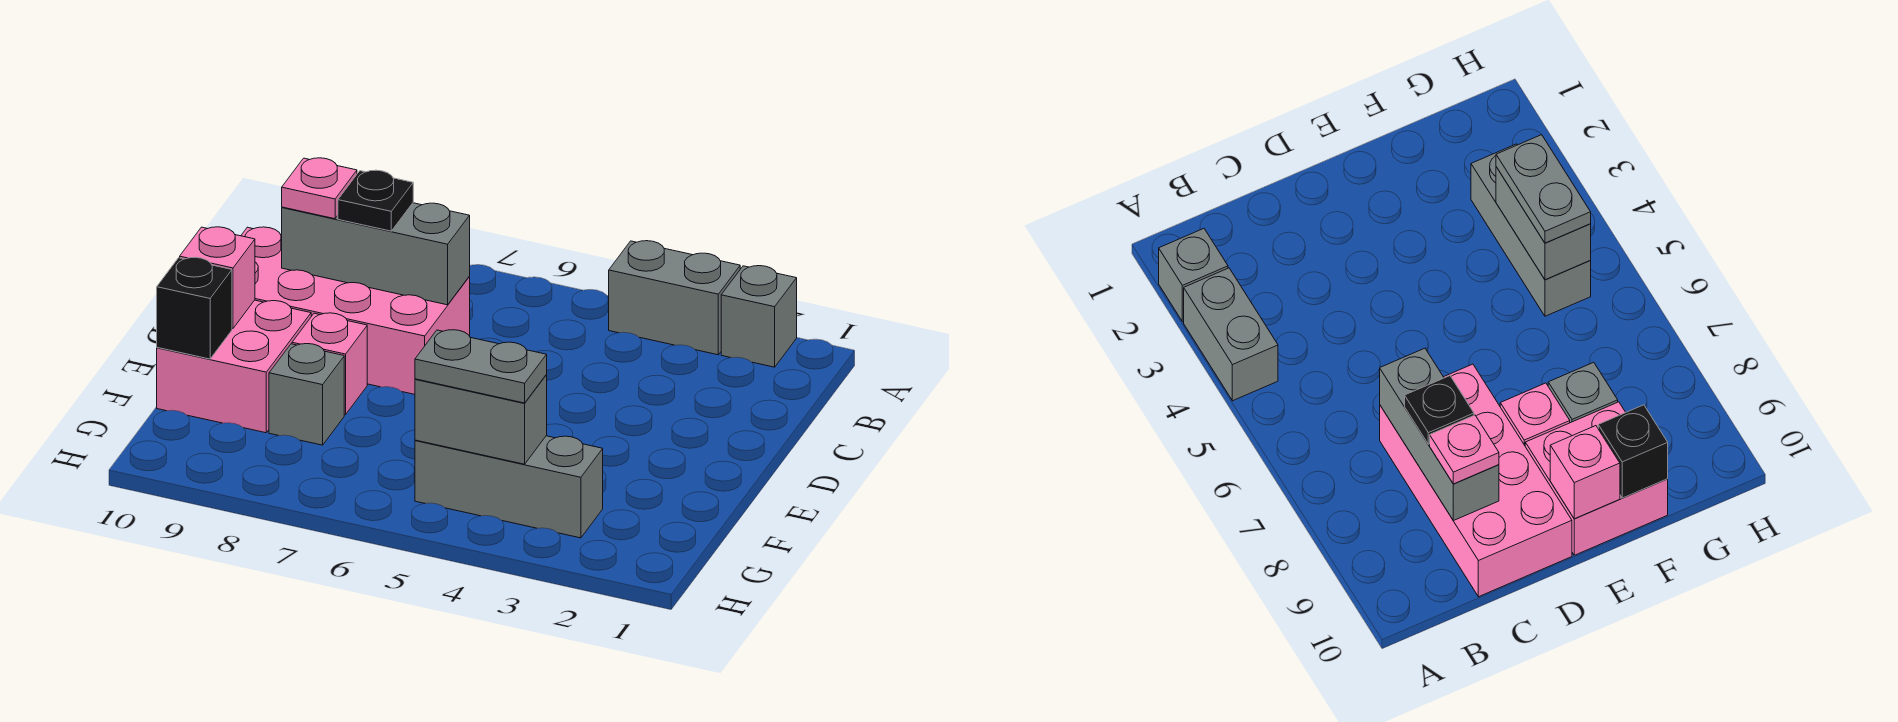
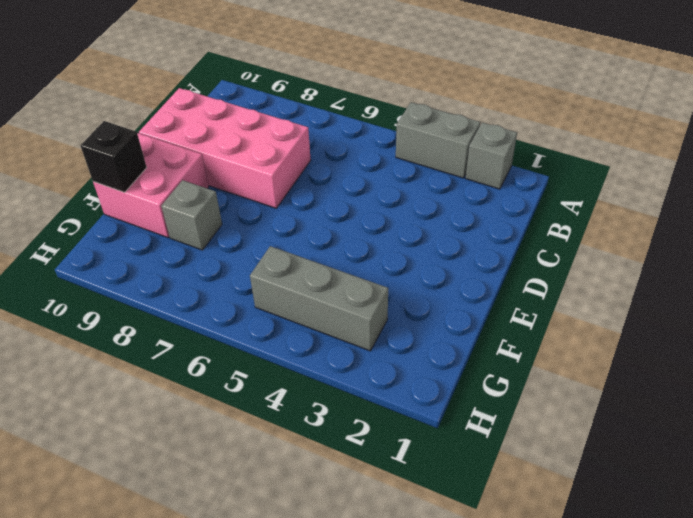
none -> pink 1x1 brick [292,313,367,415]
none -> grey 1x3 brick [282,203,470,305]
none -> pink 1x1 brick [180,227,255,329]

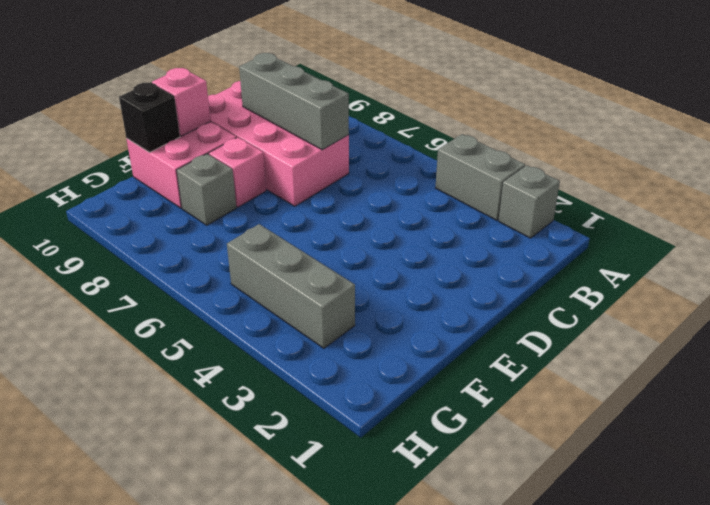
none -> grey 1x2 brick [415,375,547,464]
none -> black 1x1 plate [338,170,413,231]
none -> pink 1x1 plate [282,158,357,219]

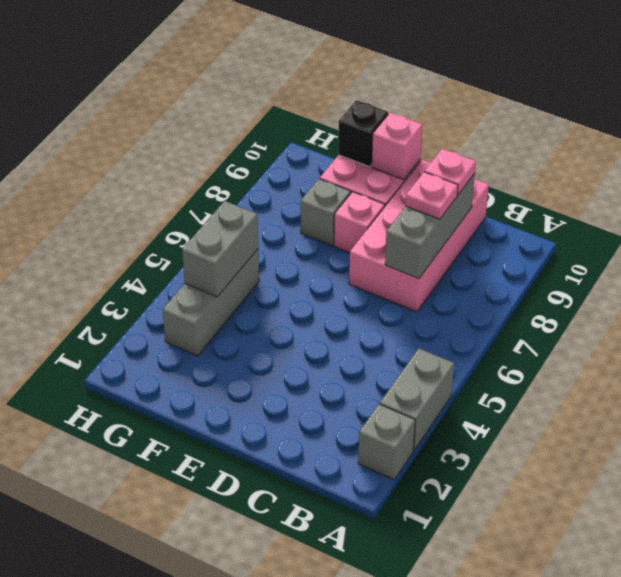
pink 1x1 plate [406,172,458,219] -> black 1x1 plate [338,170,413,231]
none -> grey 1x2 plate [415,330,547,403]

